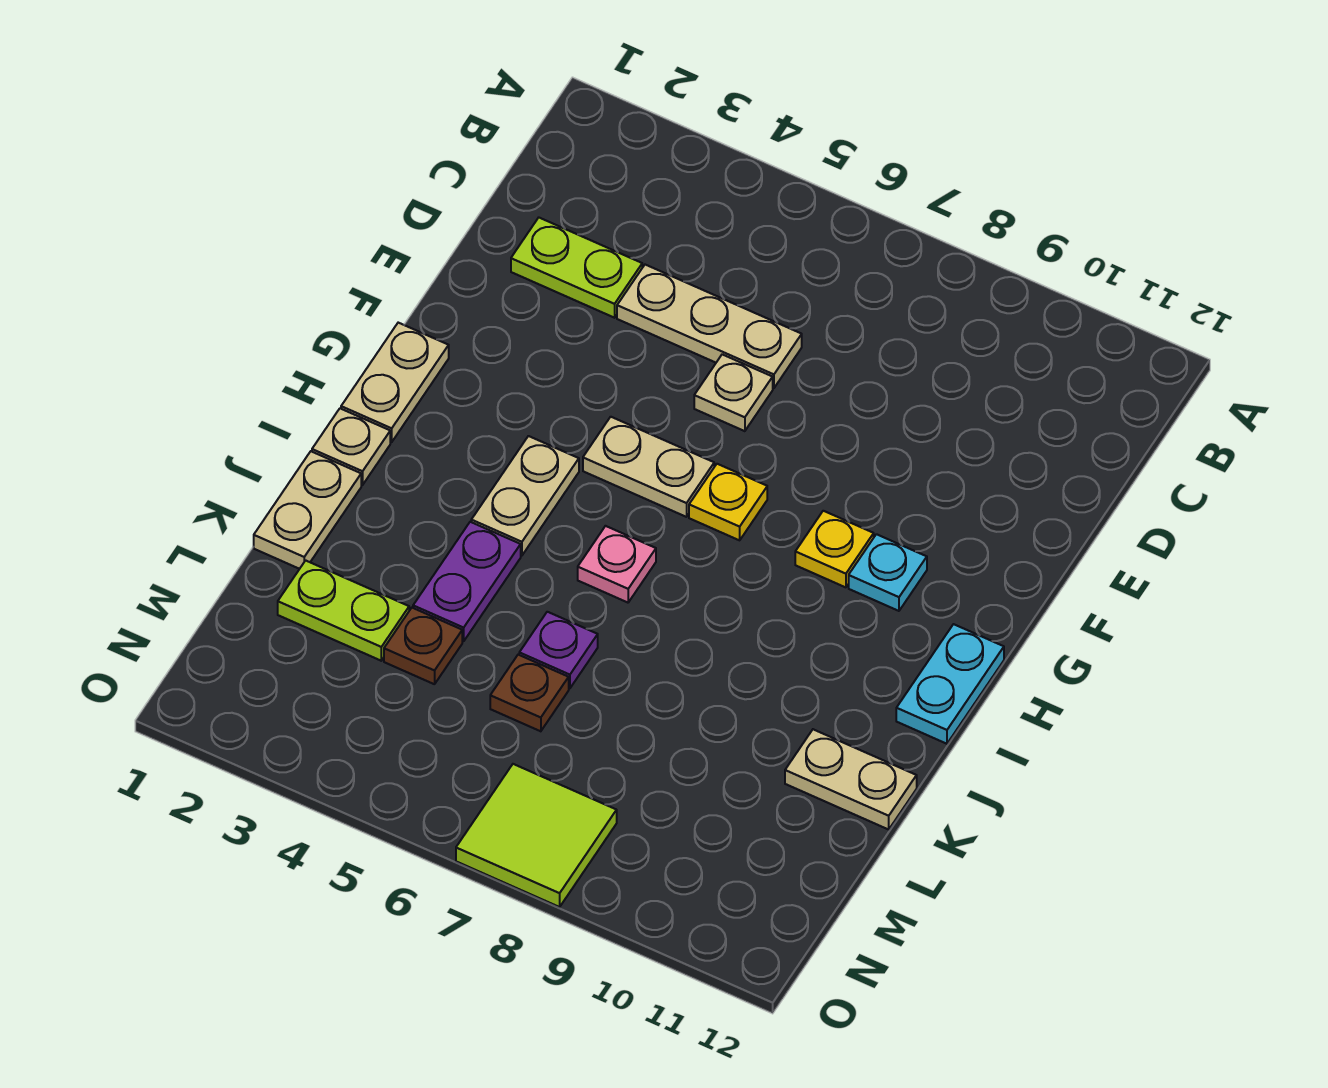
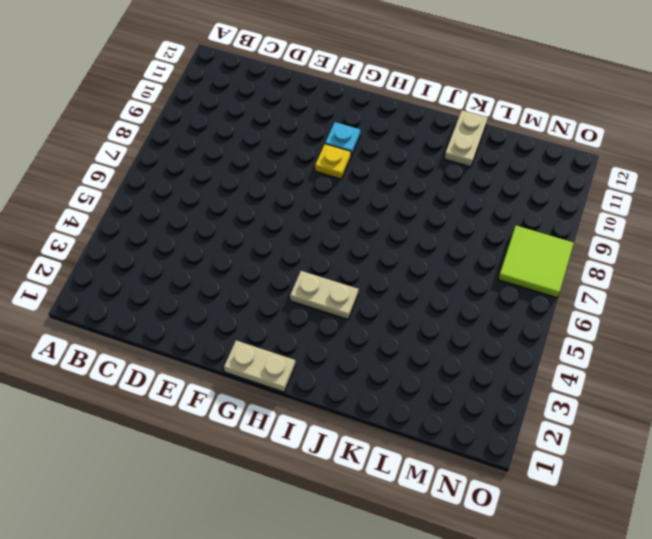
none -> lime 1x2 plate [511,218,642,318]
none -> tan 1x3 plate [617,265,802,388]
none -> tan 1x1 plate [694,354,773,431]

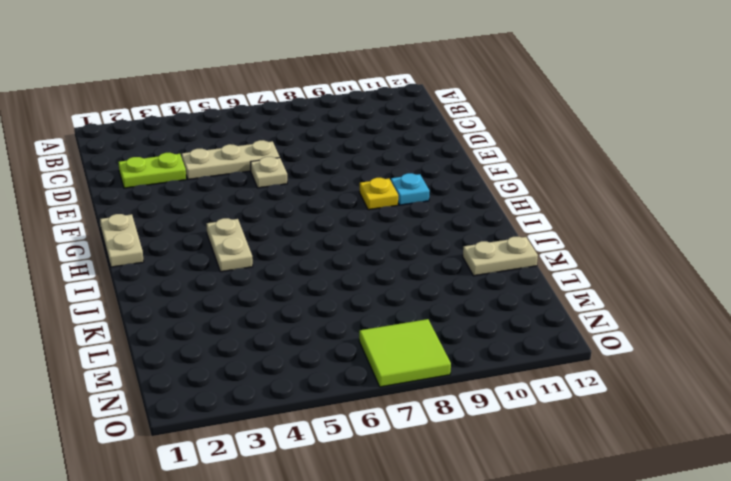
none -> tan 1x2 plate [583,417,714,517]
none -> yellow 1x1 plate [689,464,767,540]
none -> cyan 1x2 plate [896,624,1004,744]

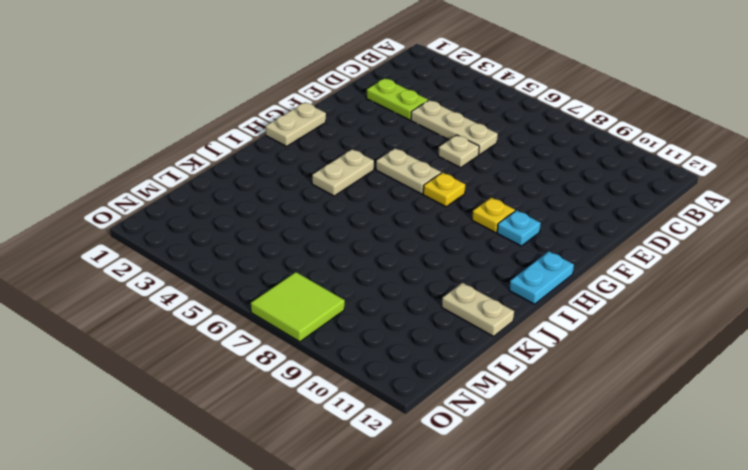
none -> tan 1x1 plate [312,408,390,485]
none -> pink 1x1 plate [578,526,656,603]
none -> tan 1x2 plate [254,451,361,569]

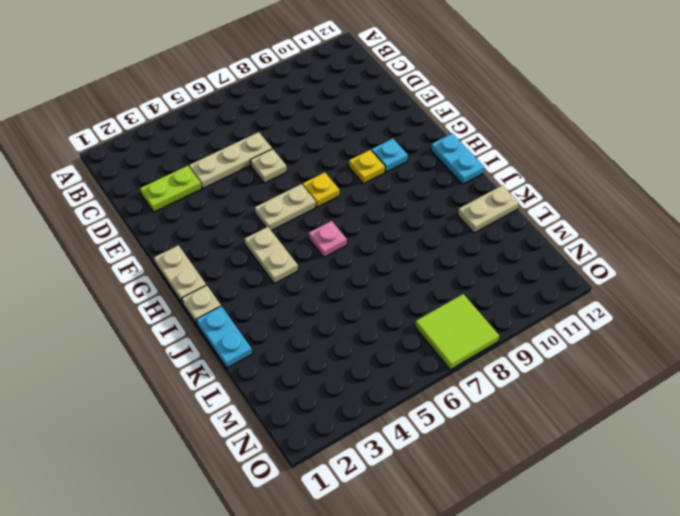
cyan 1x2 plate [196,306,252,368] -> tan 1x2 plate [254,451,361,569]
none -> purple 1x2 plate [413,522,521,641]
none -> purple 1x1 plate [519,612,598,688]
none -> lime 1x2 plate [278,560,409,661]

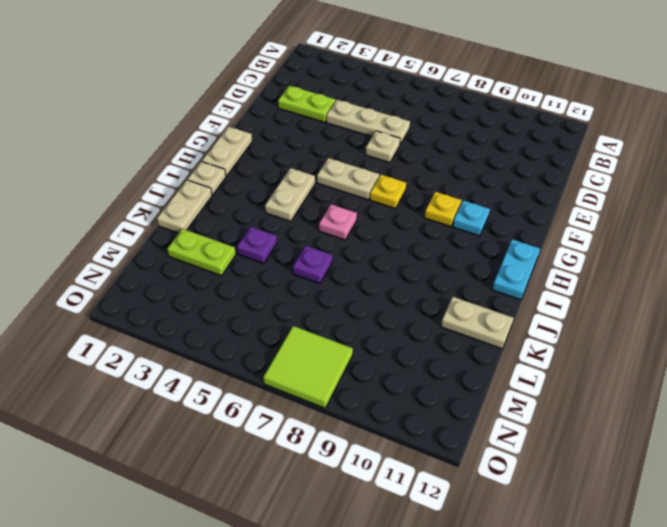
purple 1x1 plate [237,227,277,263] -> purple 1x2 plate [413,522,521,641]
none -> brown 1x1 plate [384,608,462,684]
none -> brown 1x1 plate [490,655,569,731]

